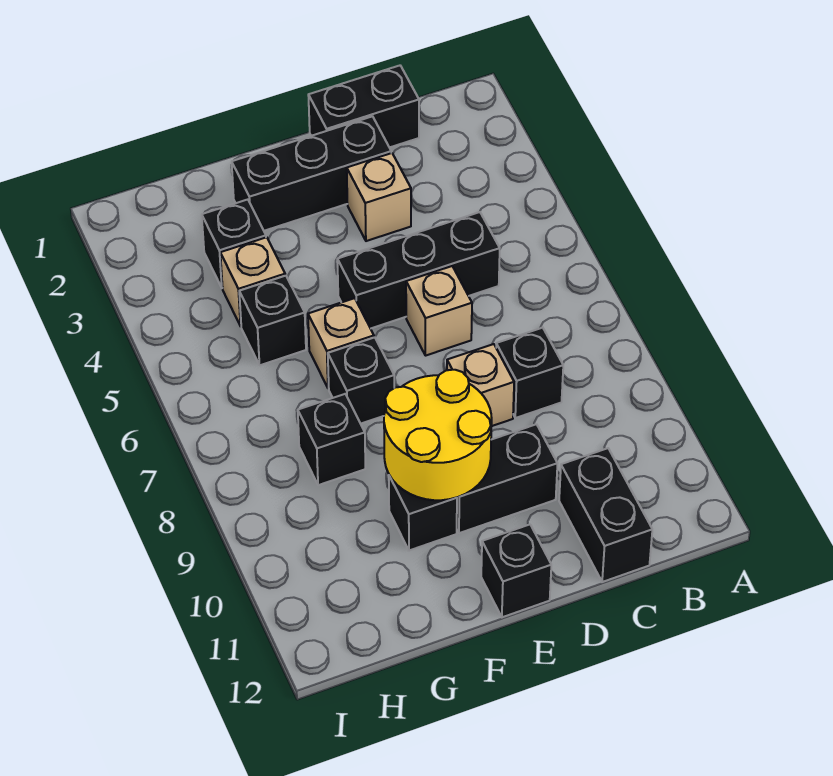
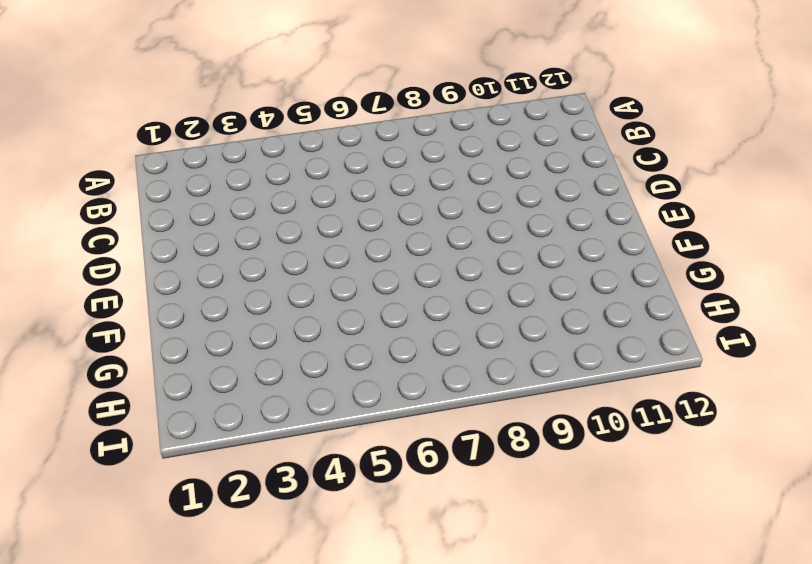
none -> black 1x2 brick [308,66,419,147]
none -> black 1x3 brick [337,212,500,329]
none -> black 1x1 brick [496,328,563,418]

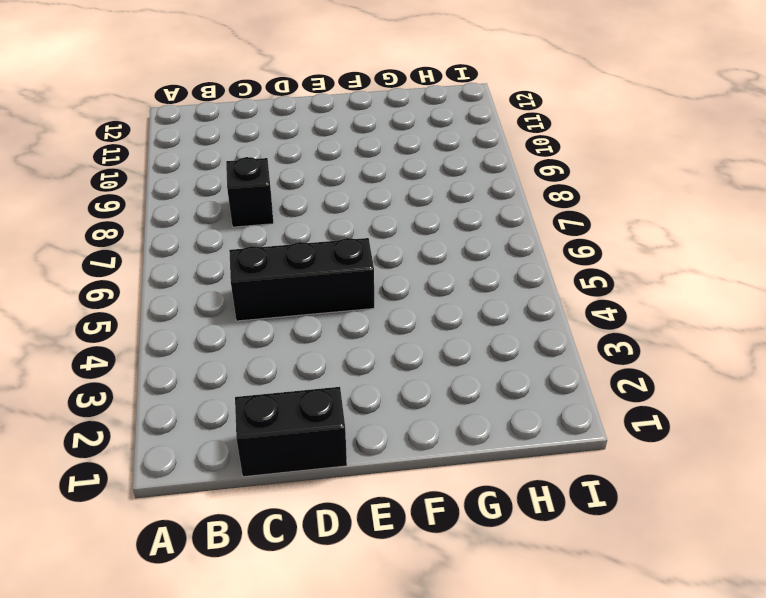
none -> black 1x2 brick [559,448,652,582]
none -> black 1x3 brick [232,116,391,231]
none -> tan 1x1 brick [347,153,411,241]

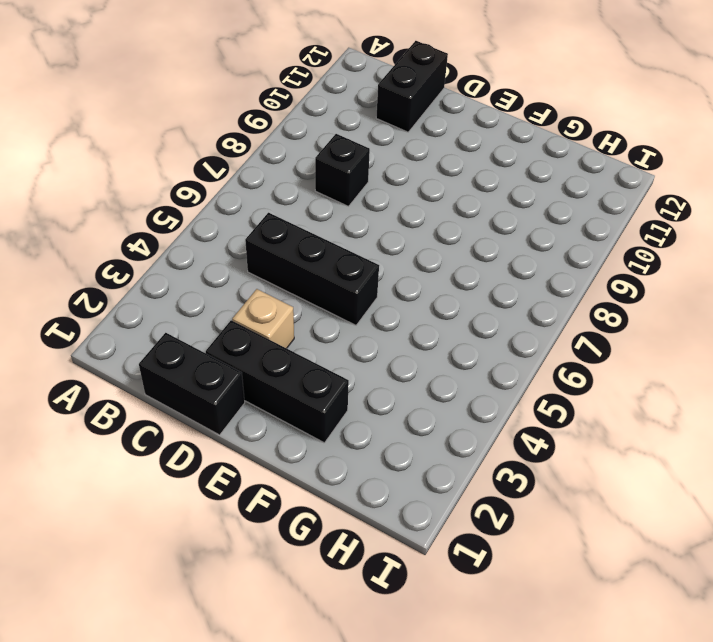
none -> tan 1x1 brick [406,266,472,356]
none -> tan 1x1 brick [447,344,514,426]
none -> black 1x2 brick [457,424,557,533]

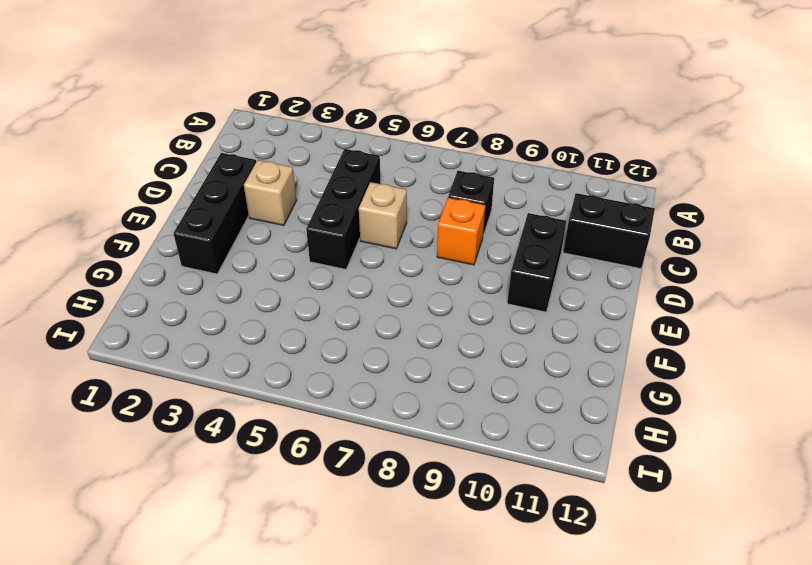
orange 1x1 brick [437,197,485,265] -> tan 1x1 brick [447,344,514,426]
none -> black 1x2 brick [308,66,419,147]
none -> black 1x1 brick [481,525,551,617]
none -> tan 1x1 brick [308,298,374,388]

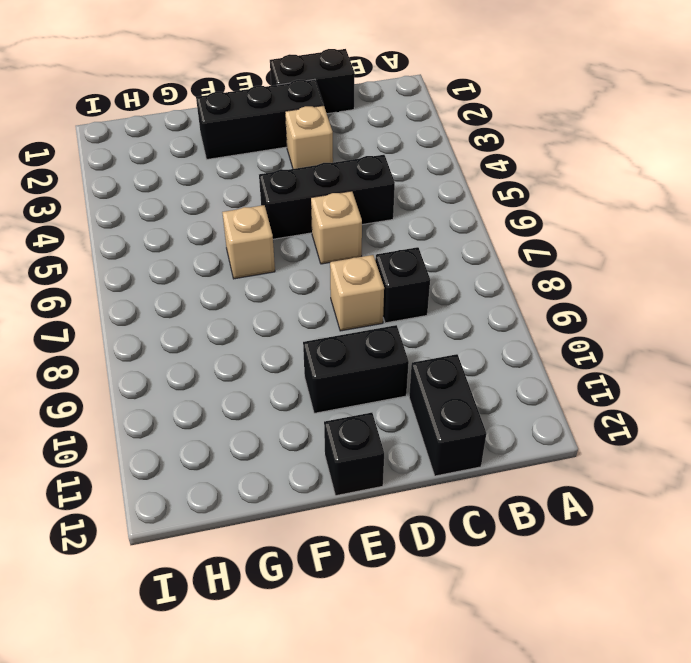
none -> black 1x1 brick [328,337,394,424]
none -> black 1x1 brick [389,475,457,550]
none -> black 1x1 brick [202,200,266,288]

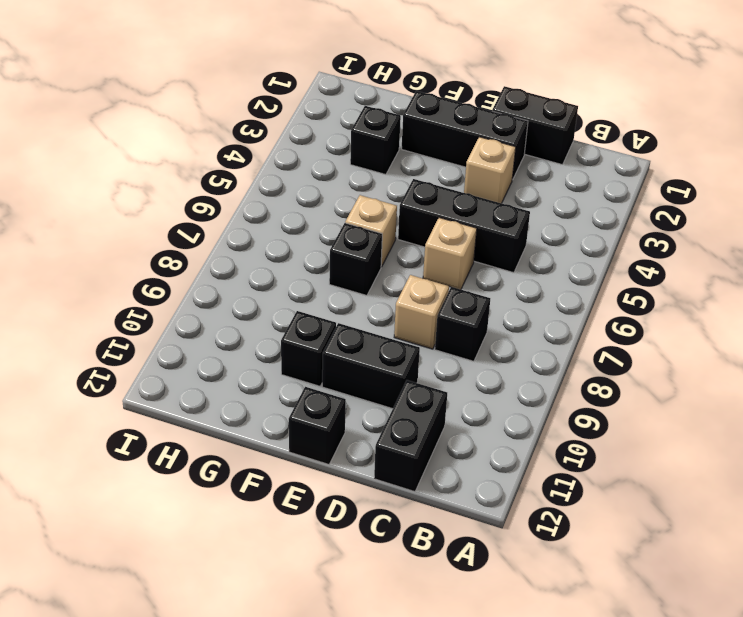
none -> tan 1x1 brick [220,237,285,326]
none -> black 1x1 brick [239,276,306,365]
none -> black 1x1 brick [298,394,365,485]

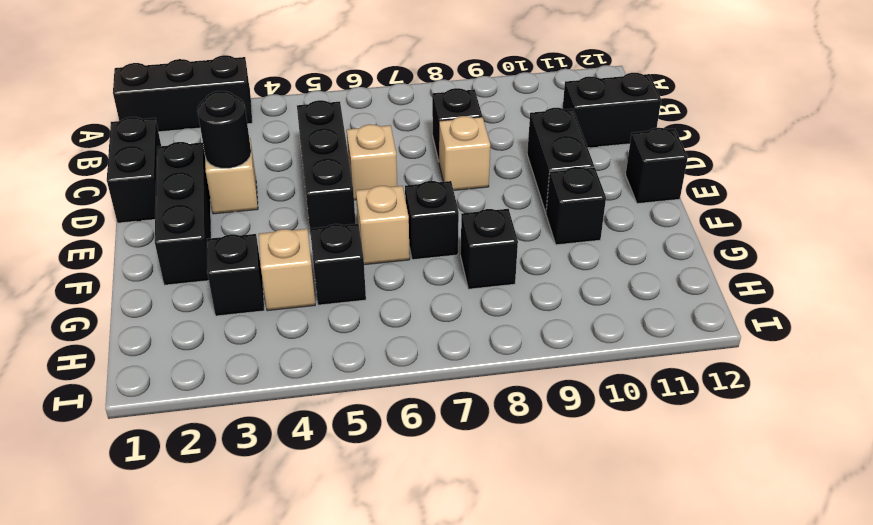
black 1x3 brick [113,55,252,132] -> none
black 1x1 round brick [197,91,251,168] -> none
none -> yellow 2x2 round brick [384,370,492,500]

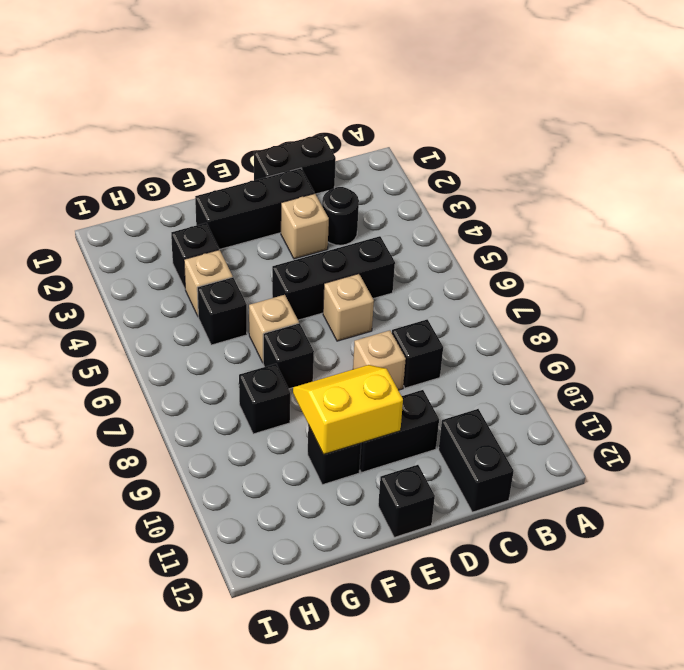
black 1x1 round brick [322,187,359,245] -> none
yellow 2x2 slope [293,365,403,454] -> yellow 2x2 round brick [384,370,492,500]

